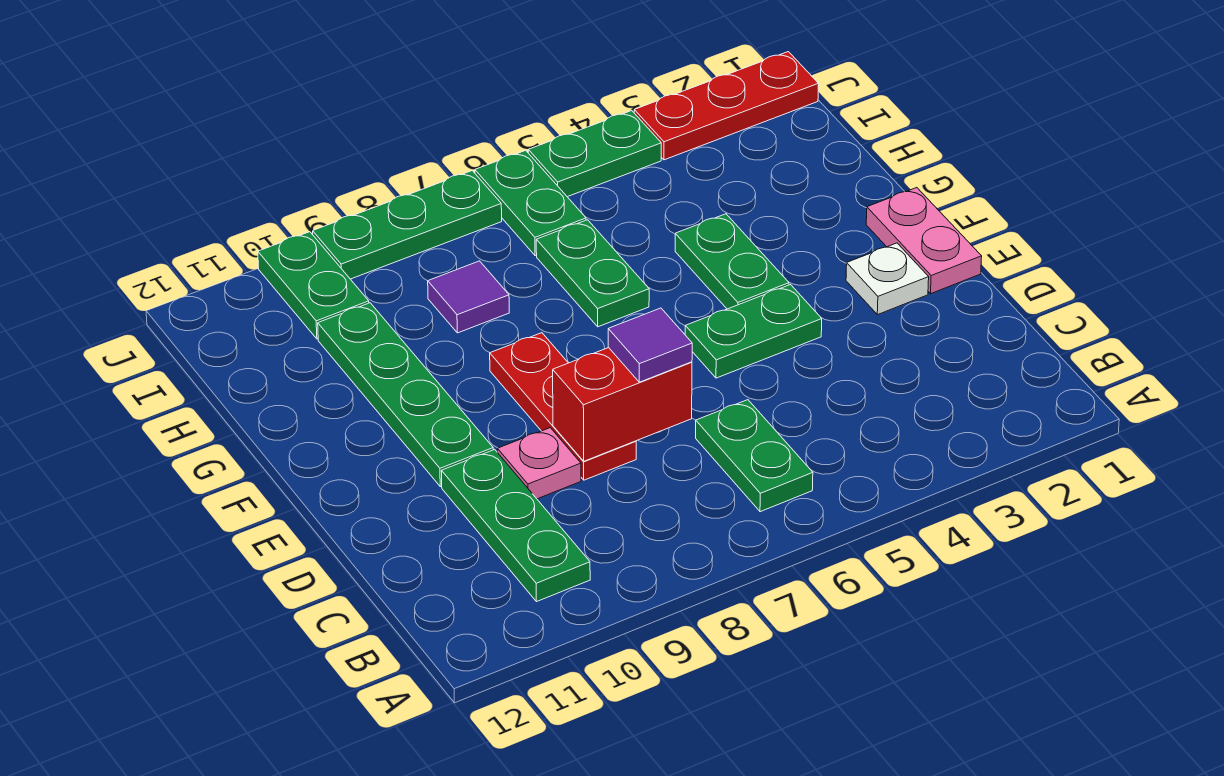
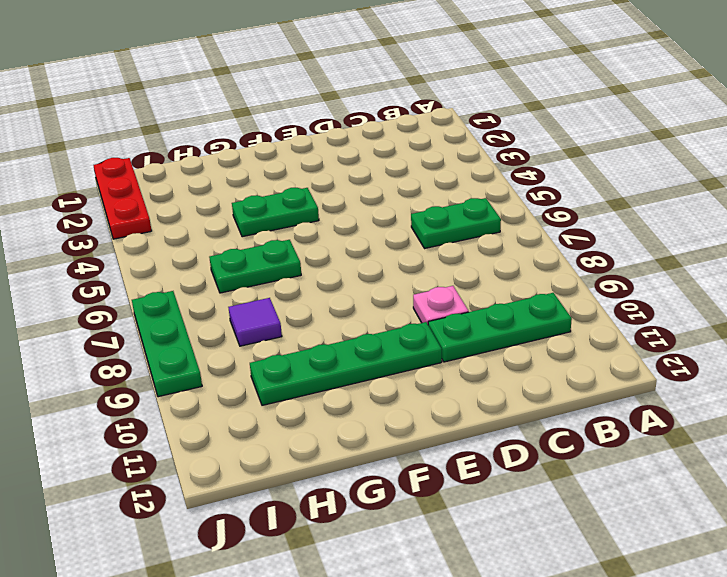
none -> red 1x3 plate [490,333,636,480]
none -> pink 1x2 plate [866,188,982,294]
none -> white 1x1 plate [846,243,929,315]

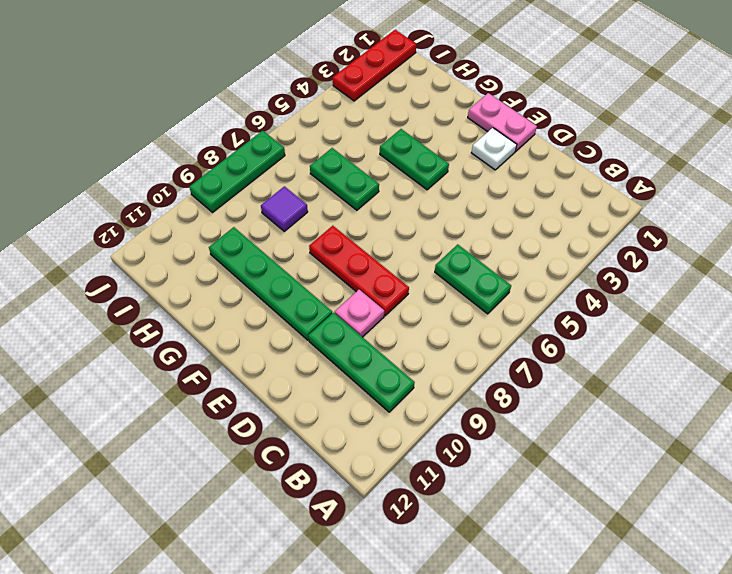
none -> green 1x2 plate [685,285,822,378]
none -> green 1x2 plate [475,150,586,256]
none -> green 1x2 plate [258,232,369,339]

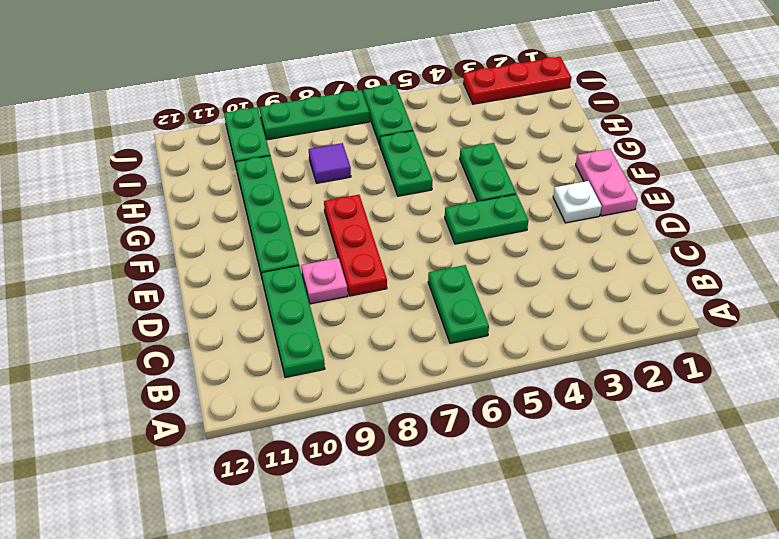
none -> green 1x2 plate [528,111,661,197]
none -> red 1x2 brick [553,348,692,461]
none -> purple 1x1 tile [608,308,692,382]

